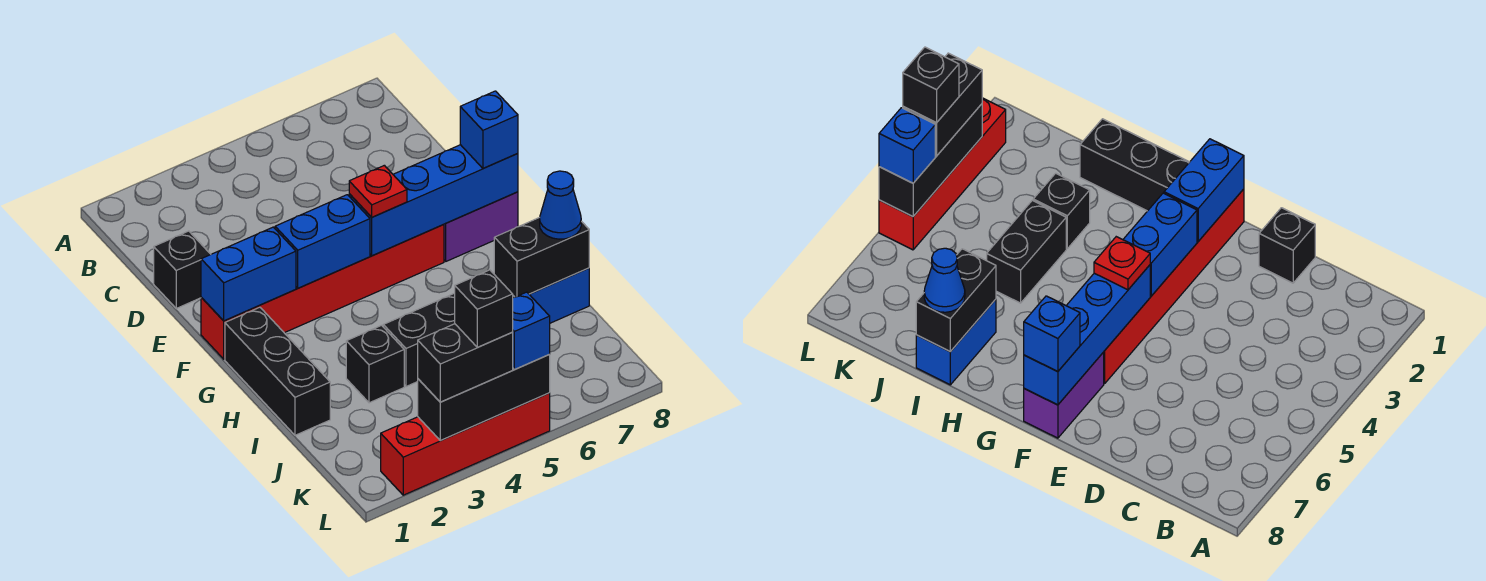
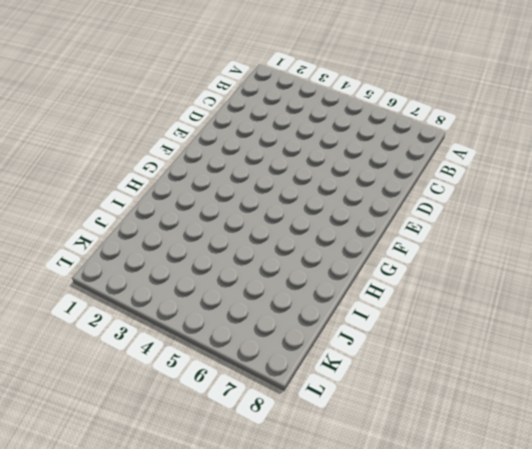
none -> black 1x1 brick [154,231,211,308]
none -> red 1x6 brick [201,224,444,359]
none -> purple 1x2 brick [444,192,518,261]

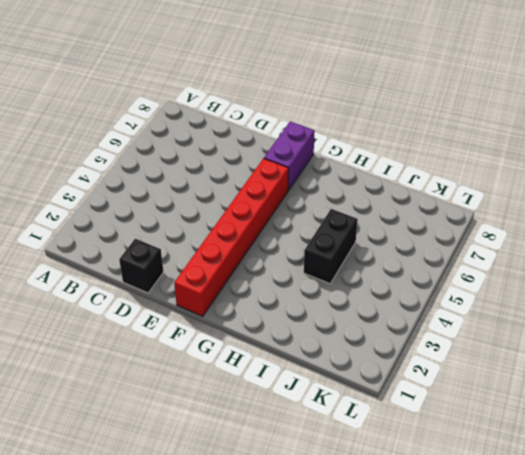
none -> black 1x3 brick [225,307,330,435]
none -> black 1x1 brick [346,325,404,403]
none -> blue 1x2 brick [513,268,589,323]

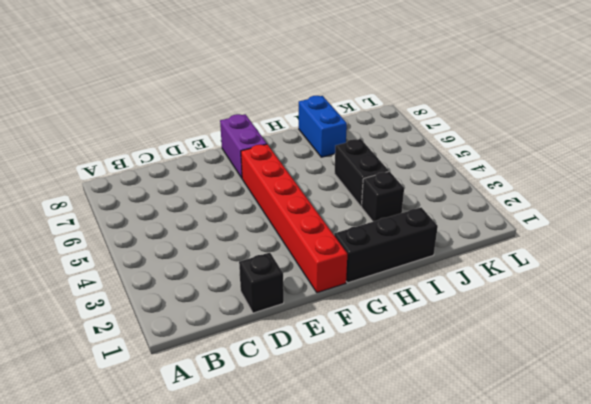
none -> red 1x4 brick [381,393,550,495]
none -> blue 1x2 brick [201,227,296,321]
none -> blue 1x2 brick [275,195,370,288]

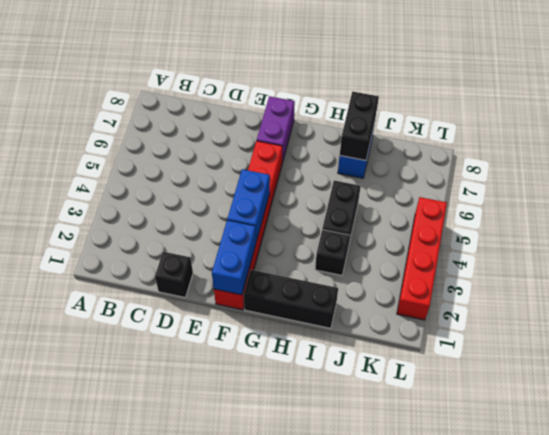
none -> blue 1x4 brick [349,145,518,256]
none -> black 1x3 brick [418,355,550,441]
none -> red 1x1 plate [349,165,407,217]

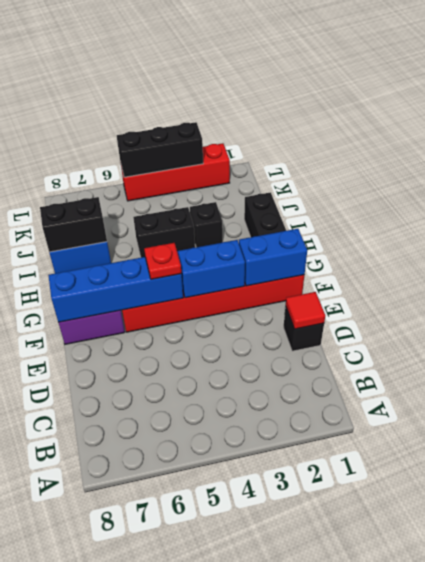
red 1x1 tile [286,292,325,329] -> none
none -> blue 1x1 brick [460,91,518,168]
none -> blue 1x1 cone [540,171,581,239]
none -> black 1x2 brick [418,324,513,402]

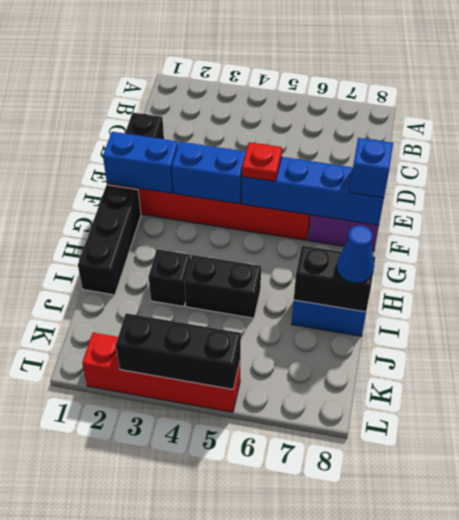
none -> black 1x2 brick [418,324,513,402]
none -> blue 1x1 brick [512,292,550,369]
none -> black 1x1 brick [455,270,513,347]

